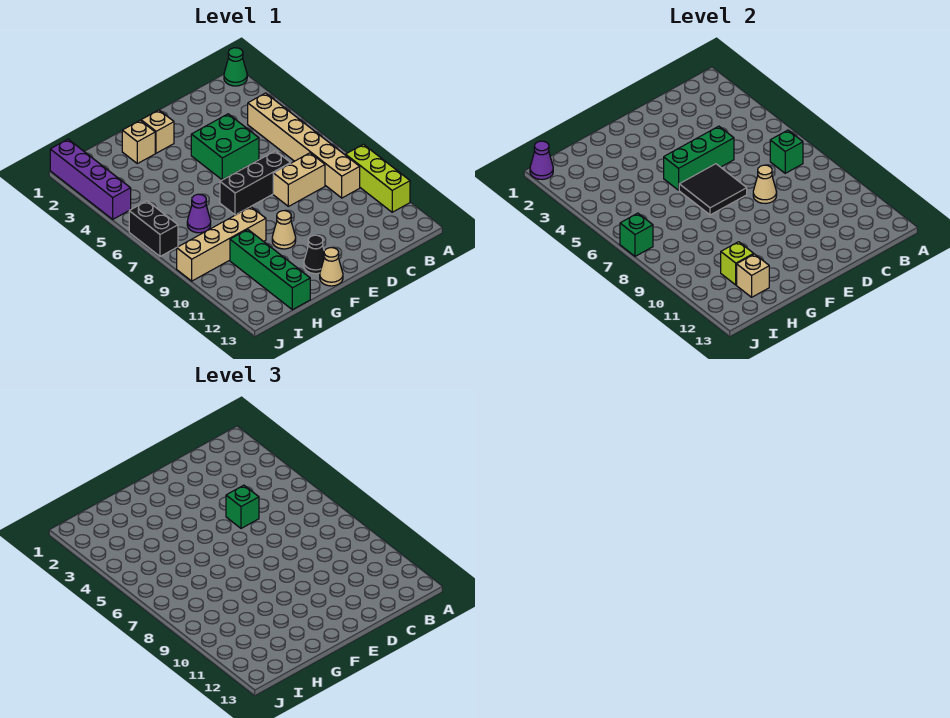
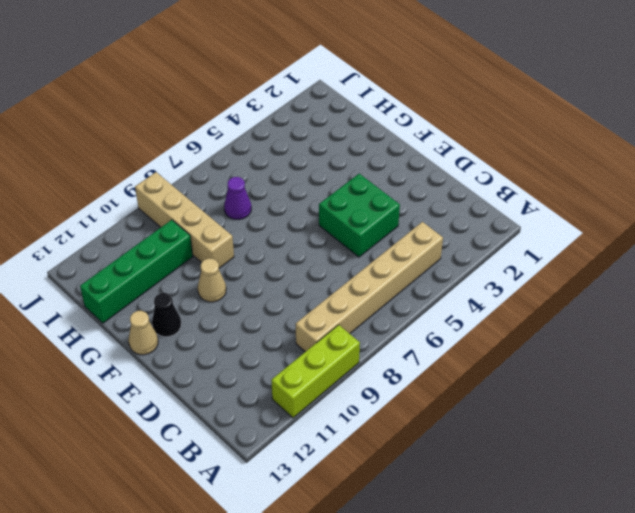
none -> green 1x1 cone [224,48,247,86]
none -> tan 1x2 brick [273,153,325,206]
none -> black 1x3 brick [220,151,291,215]

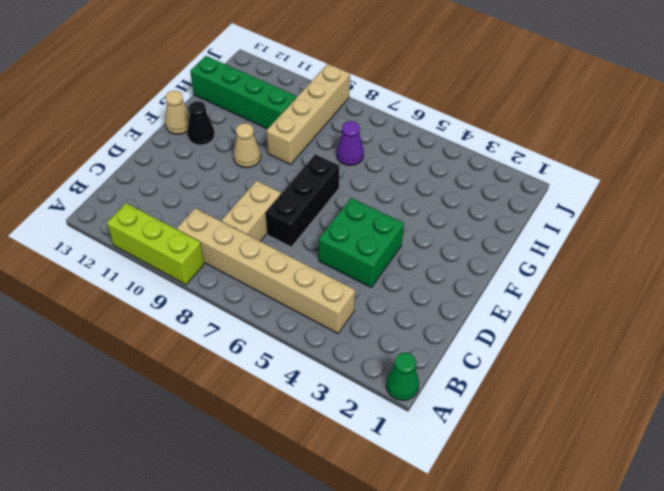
none -> tan 1x1 brick [141,110,174,153]
none -> tan 1x1 brick [122,120,155,164]
none -> purple 1x4 brick [50,139,131,219]

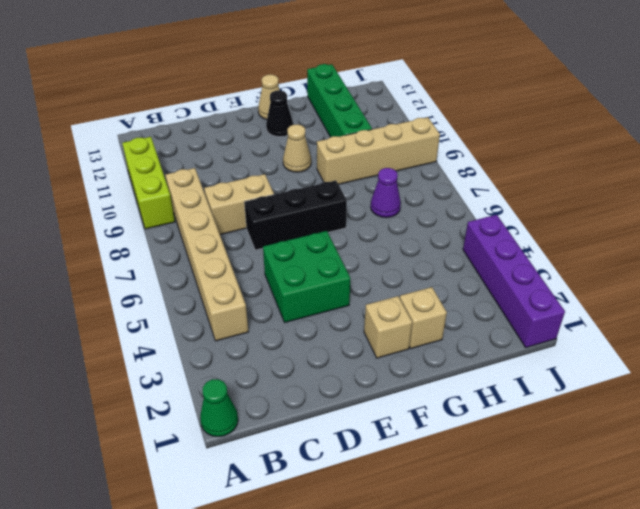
none -> black 1x2 brick [129,201,178,256]
none -> green 1x1 brick [770,130,803,173]
none -> green 1x3 brick [664,126,734,190]

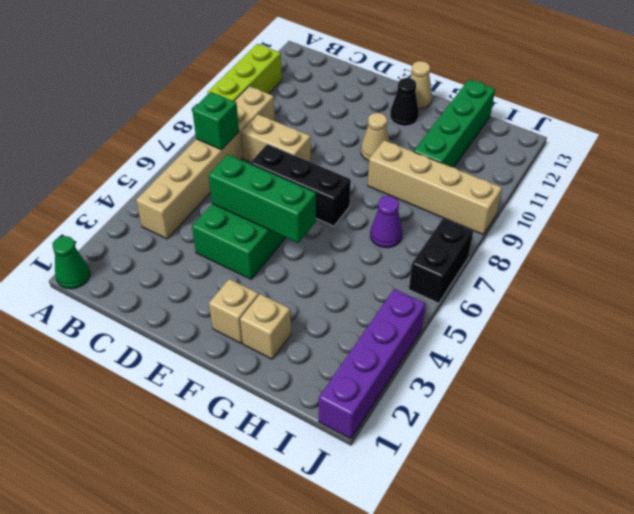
none -> tan 1x1 cone [753,165,777,204]
none -> black 2x2 tile [679,164,747,215]
none -> lime 1x1 brick [721,242,753,285]

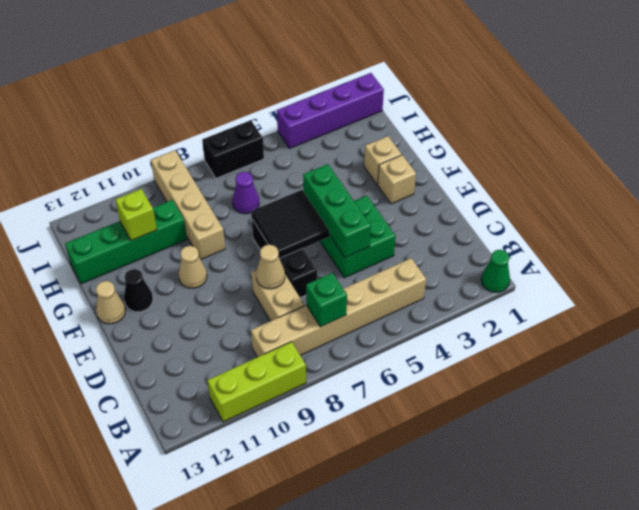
none -> tan 1x1 brick [737,254,769,297]
none -> purple 1x1 cone [530,141,553,179]
none -> green 1x1 brick [620,213,653,256]

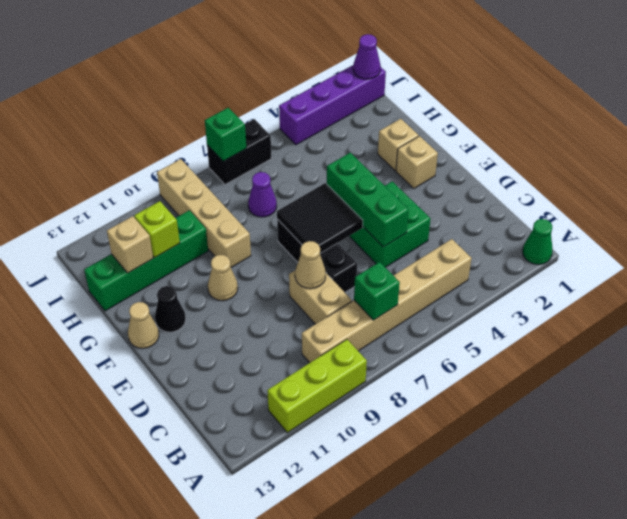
none -> green 1x1 brick [226,485,259,528]

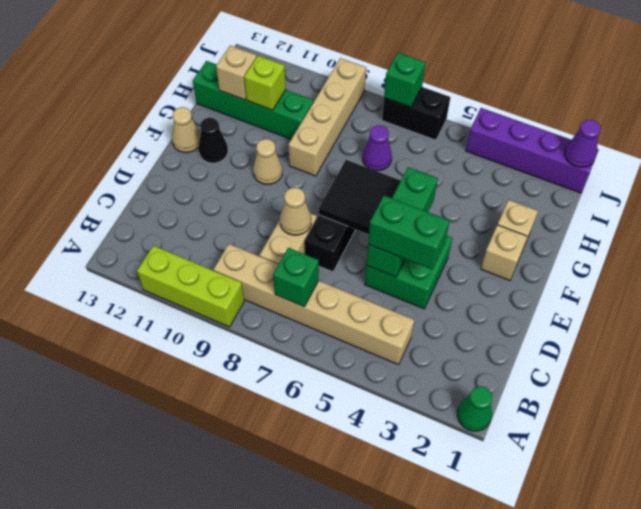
green 1x2 brick [368,196,450,269] -> green 1x1 brick [226,485,259,528]

